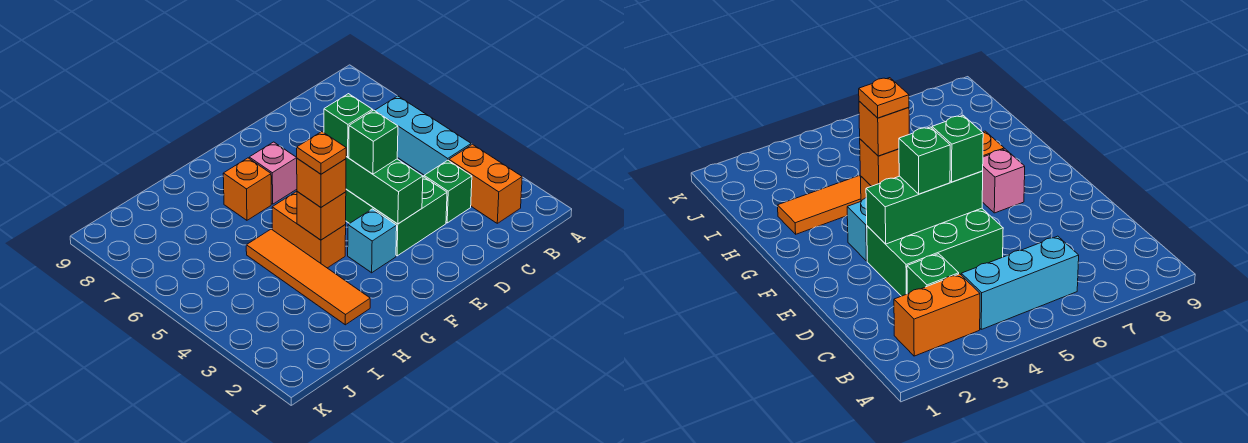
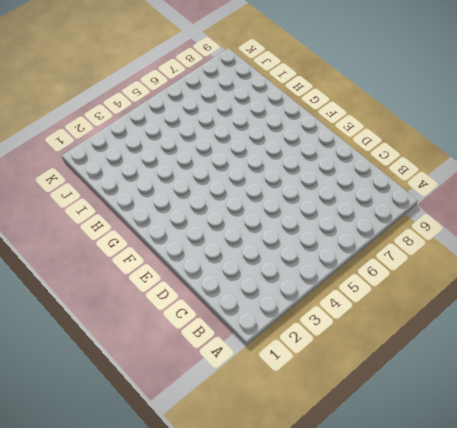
none -> orange 1x2 brick [449,144,522,223]
none -> cyan 1x3 brick [375,96,471,175]
none -> green 1x1 brick [424,160,472,223]

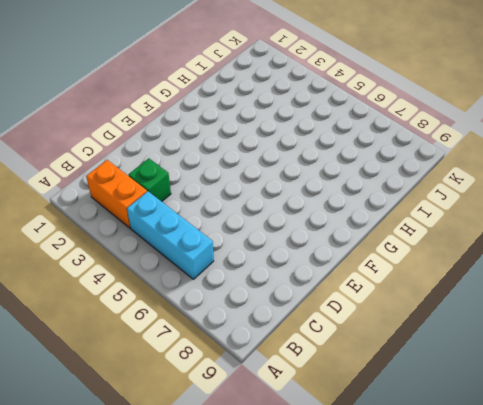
none -> green 2x3 brick [346,177,447,256]
none -> cyan 1x1 brick [348,209,397,273]
none -> pink 1x1 brick [249,142,297,204]

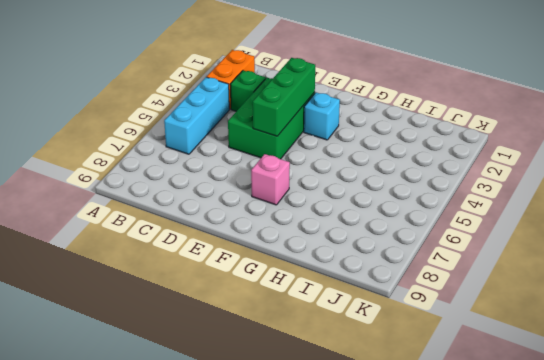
none -> orange 1x2 brick [272,191,346,268]
none -> orange 1x1 brick [223,158,271,220]
none -> orange 1x4 tile [246,229,370,325]

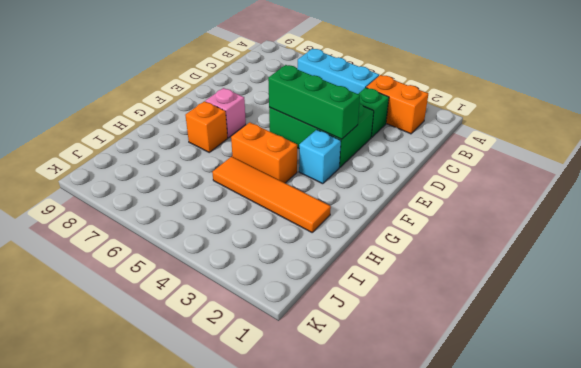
none -> orange 1x1 brick [297,192,346,240]
none -> green 1x1 brick [349,110,398,174]
none -> green 1x1 brick [324,94,372,157]

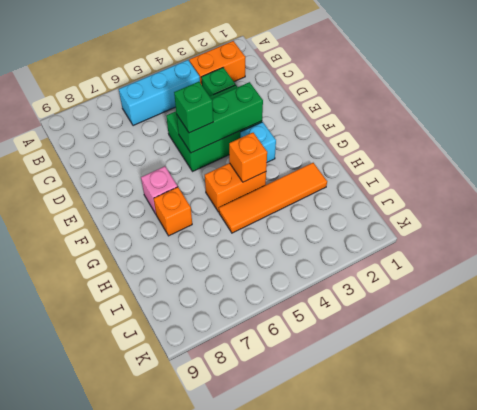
none -> green 1x1 brick [349,110,398,174]
none -> orange 1x1 brick [297,158,346,207]
none -> orange 1x1 plate [297,132,346,174]

